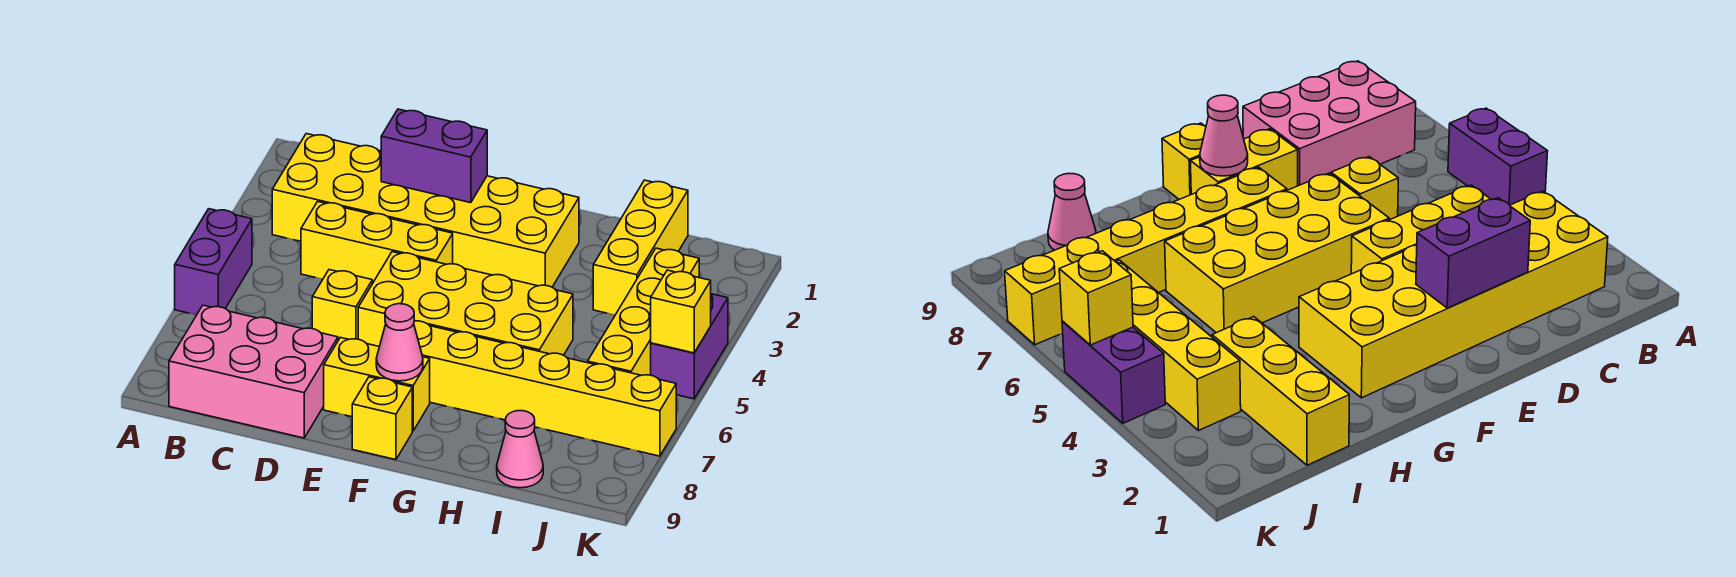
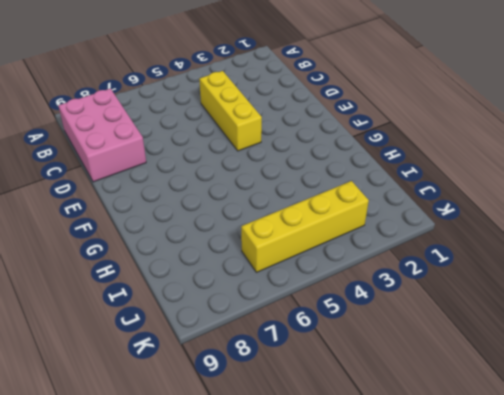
none -> purple 1x2 brick [175,209,252,315]
none -> yellow 2x6 brick [272,134,579,287]
none -> yellow 1x1 brick [312,270,372,340]

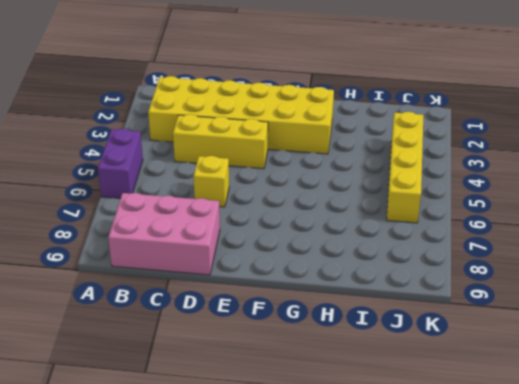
none -> yellow 2x4 brick [358,252,573,355]
none -> yellow 1x2 brick [324,337,430,431]
none -> yellow 1x6 brick [414,321,676,456]

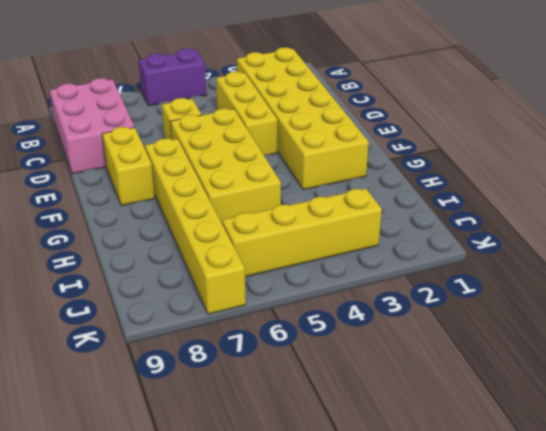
none -> yellow 1x1 brick [352,377,412,460]
none -> yellow 1x3 brick [593,180,688,315]
none -> pink 1x1 cone [497,411,543,488]

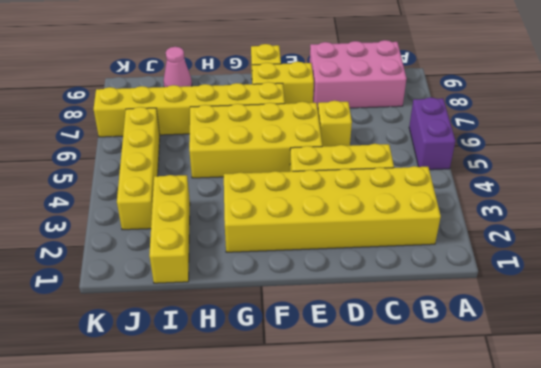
none -> purple 1x2 brick [651,294,728,399]
none -> purple 1x2 brick [381,109,487,203]
none -> pink 1x1 cone [376,304,423,381]

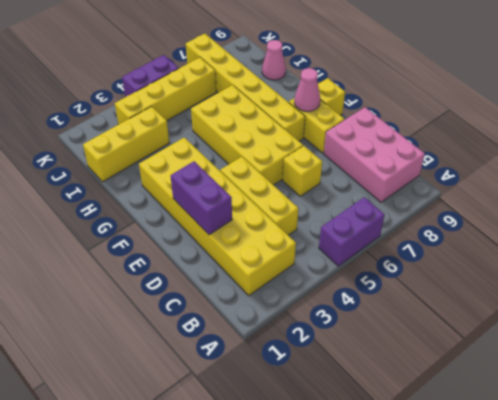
none -> yellow 1x1 brick [651,270,711,353]

